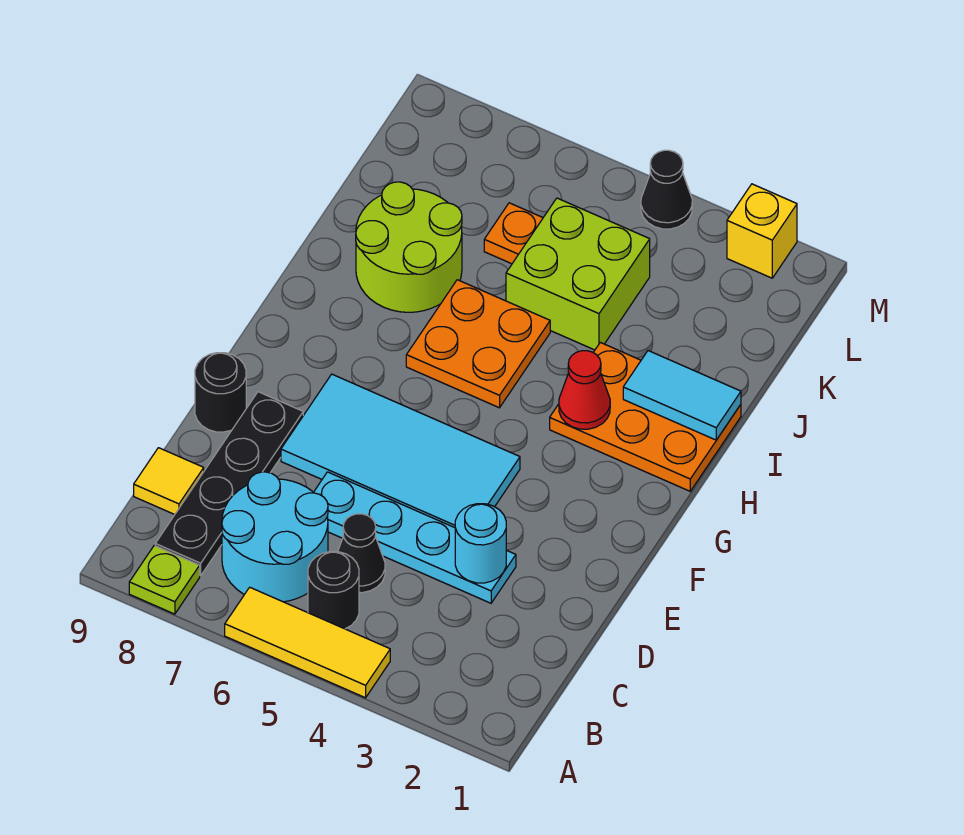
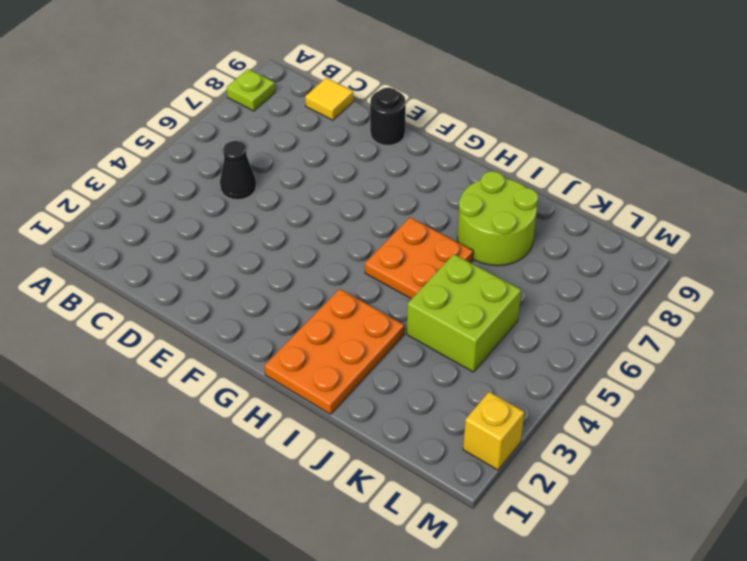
none -> yellow 1x3 tile [225,587,390,698]
none -> black 1x1 round brick [308,552,359,629]
none -> cyan 2x2 round brick [222,472,328,602]

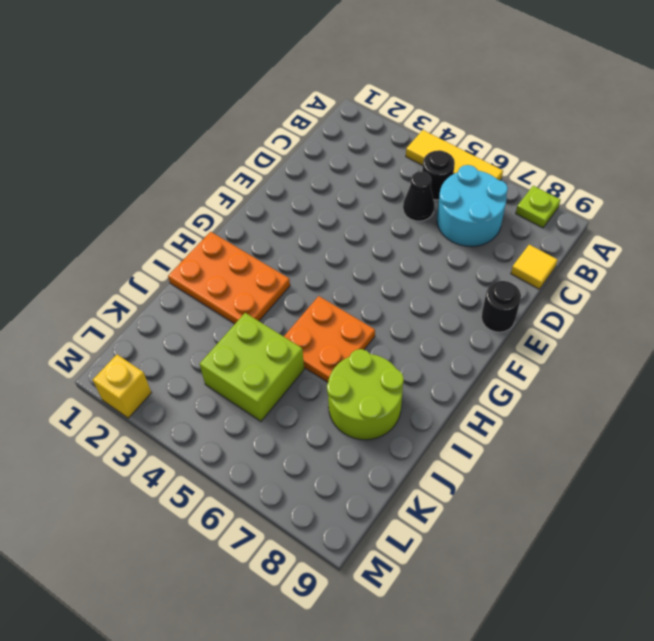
none -> black 1x4 plate [155,392,303,576]
none -> cyan 1x4 plate [314,472,516,603]
none -> cyan 2x4 tile [281,374,520,528]

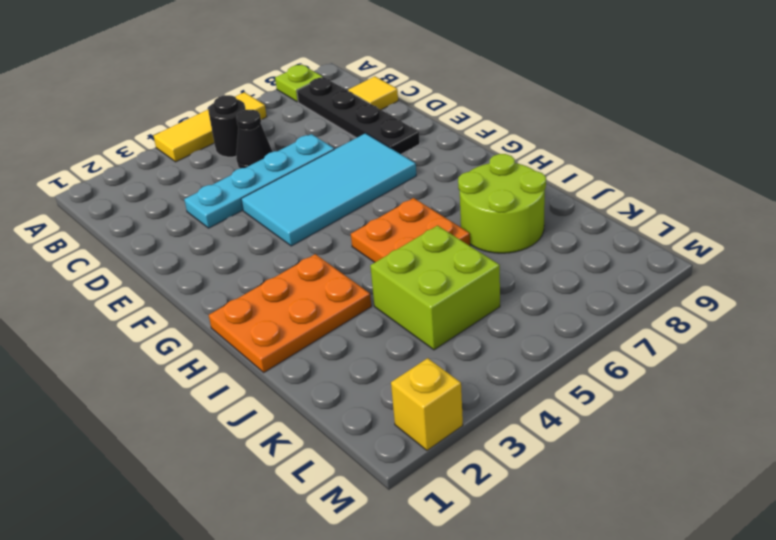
none -> cyan 2x2 round brick [222,472,328,602]
none -> black 1x1 round brick [195,353,246,432]
none -> orange 1x1 plate [484,203,543,264]

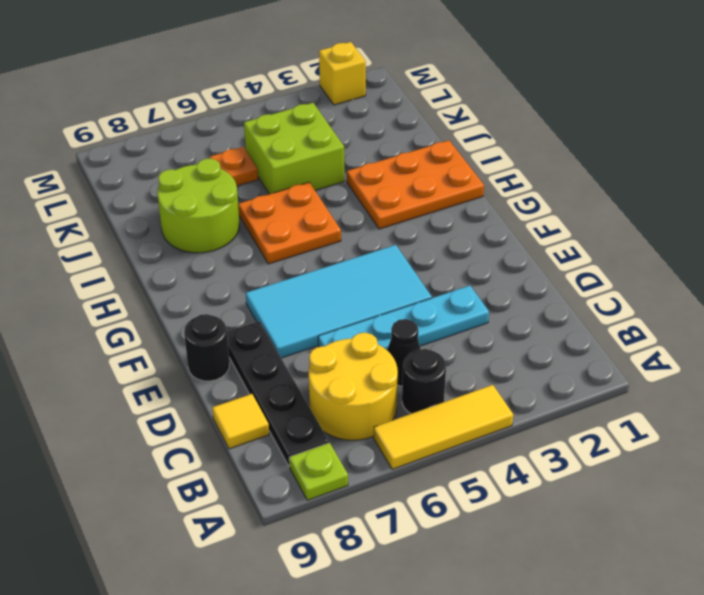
yellow 2x2 round brick [309,333,398,440] -> cyan 2x2 round brick [222,472,328,602]
none -> black 1x1 cone [641,150,692,229]
none -> cyan 1x1 round brick [455,504,506,583]
none -> red 1x1 cone [559,351,610,429]

